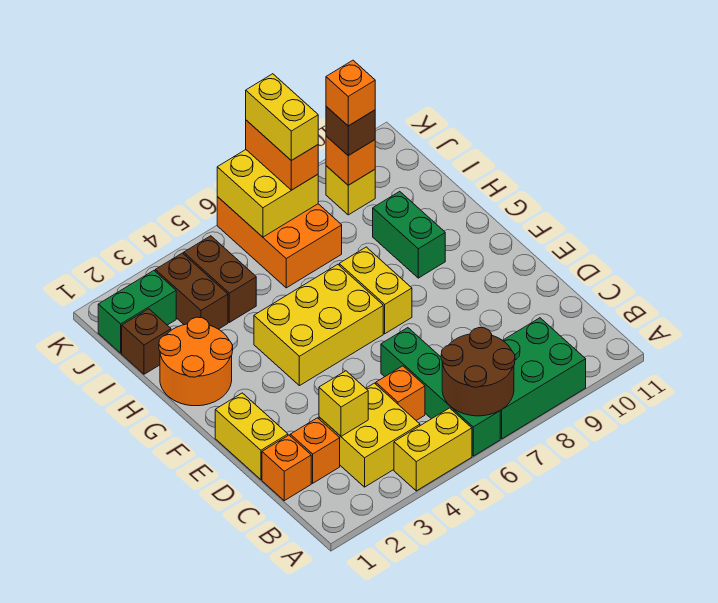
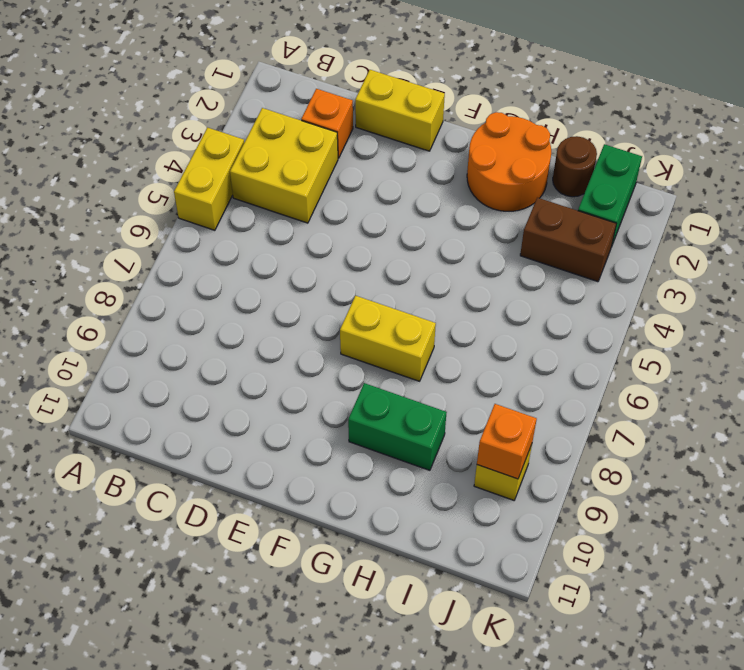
brown 1x1 round brick [553,136,597,197] -> brown 1x1 brick [122,309,171,374]
none -> green 1x4 brick [381,328,500,456]
none -> green 2x3 brick [500,318,586,439]
none -> orange 1x1 brick [262,435,311,501]

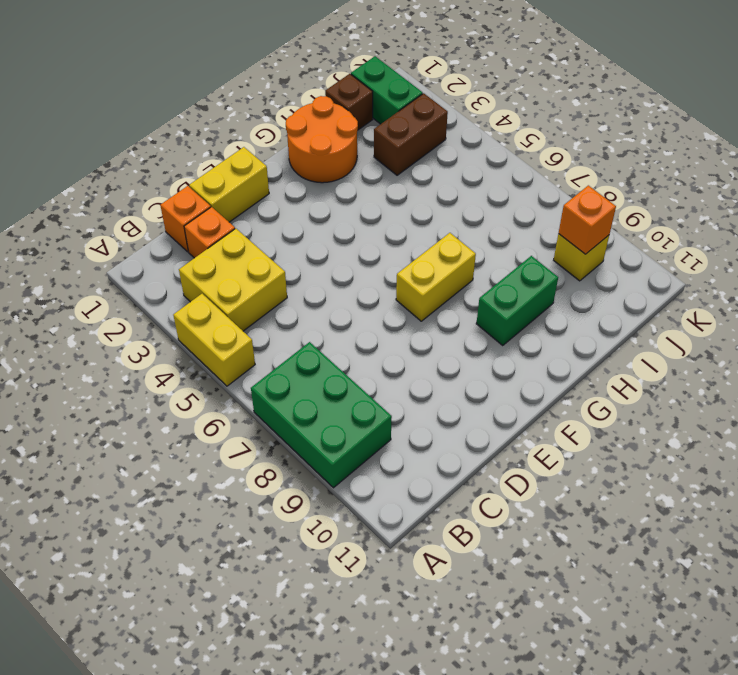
none -> green 1x4 brick [381,328,500,456]
none -> orange 1x1 brick [376,366,425,420]
none -> yellow 2x3 brick [254,264,383,386]

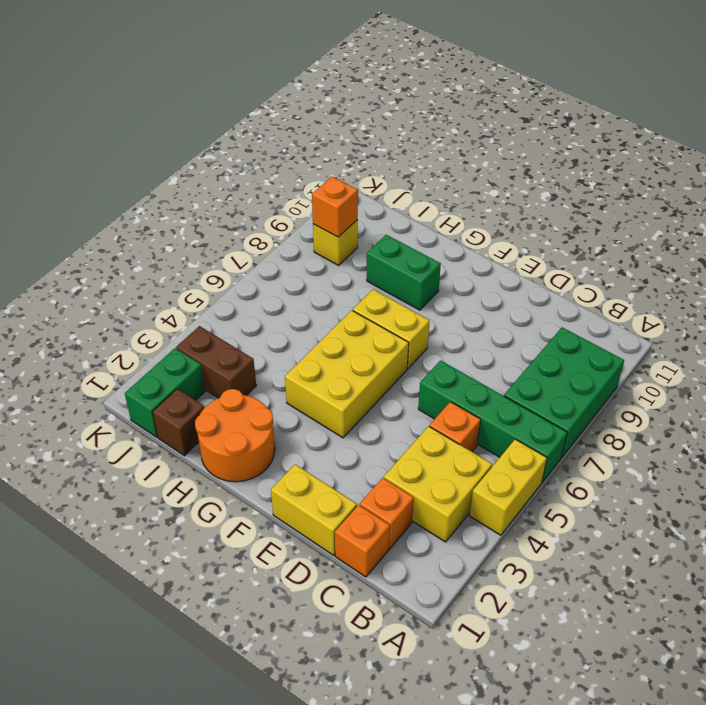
none -> brown 1x2 brick [184,236,256,322]
none -> orange 2x3 brick [217,197,342,288]
none -> brown 2x2 round brick [441,328,515,416]

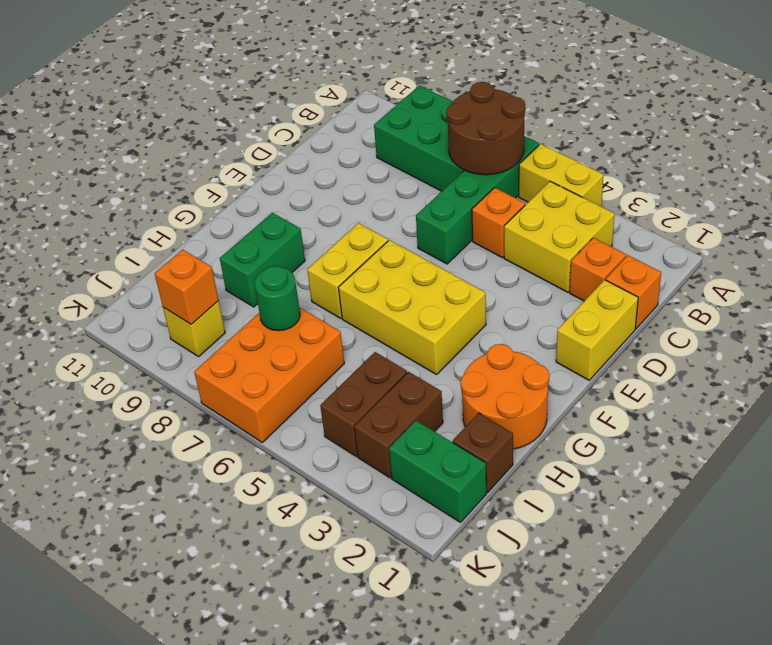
green 1x1 round brick [255,266,300,331] -> none
none -> yellow 1x1 brick [319,371,368,436]
none -> yellow 2x2 brick [217,150,318,237]
none -> orange 1x2 brick [246,120,318,190]

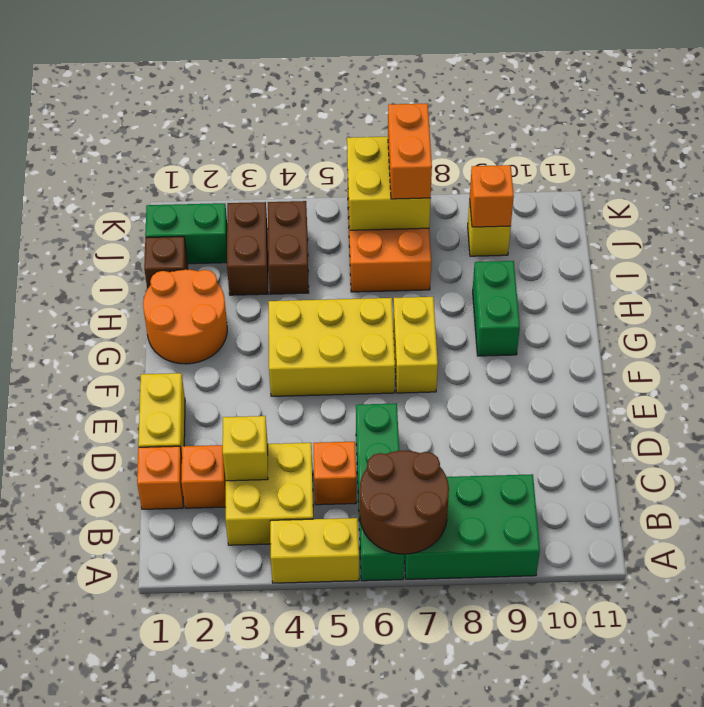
none -> brown 1x1 brick [326,106,375,156]
none -> yellow 1x2 brick [246,74,318,161]
none -> orange 1x1 brick [326,60,375,126]

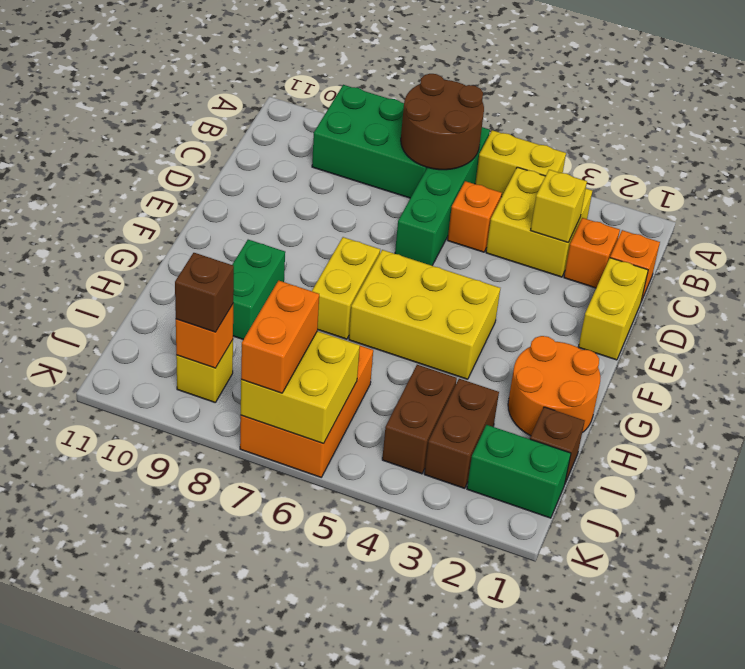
none -> yellow 1x2 brick [246,74,318,161]
none -> orange 1x1 brick [326,60,375,126]

